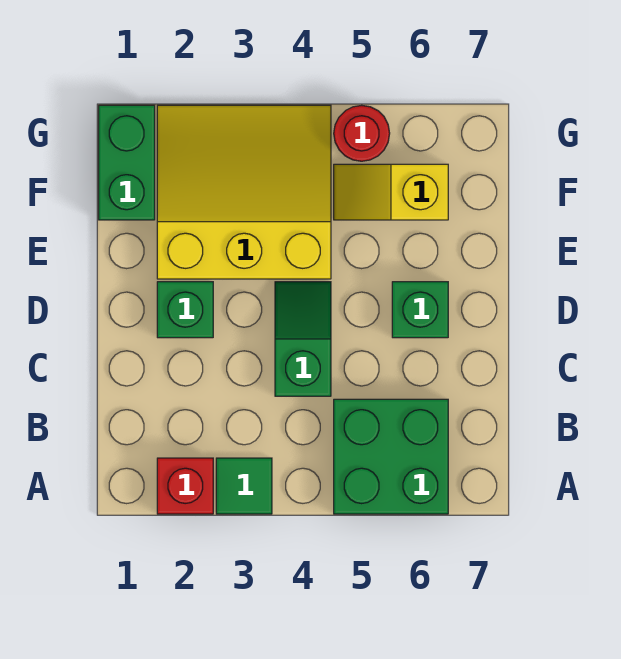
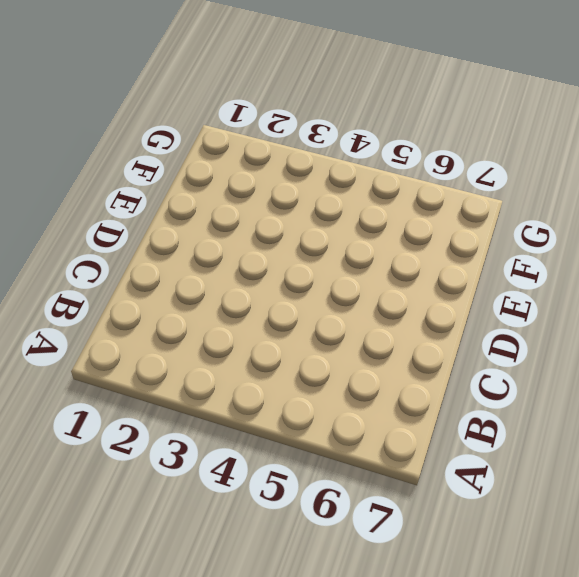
none -> red 1x1 brick [157,458,213,514]
none -> green 1x1 tile [216,458,272,514]

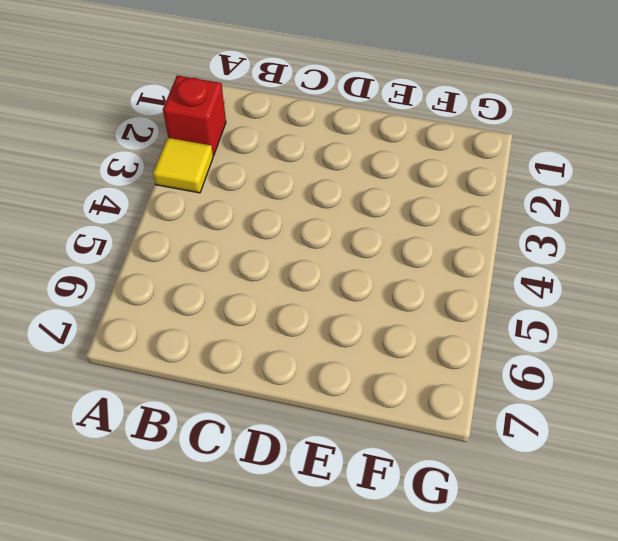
yellow 1x1 tile [153,138,213,193] -> green 1x1 tile [216,458,272,514]
none -> green 2x2 brick [334,399,448,514]
none -> green 1x2 slope [275,282,331,396]

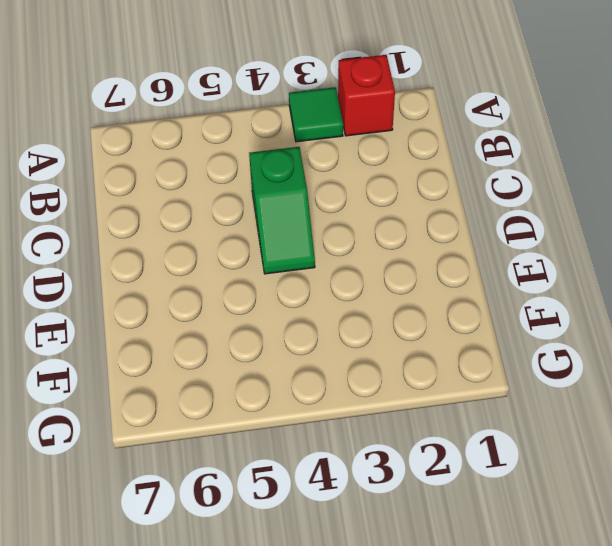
none -> green 2x2 brick [334,399,448,514]
none -> green 1x1 brick [157,282,213,338]

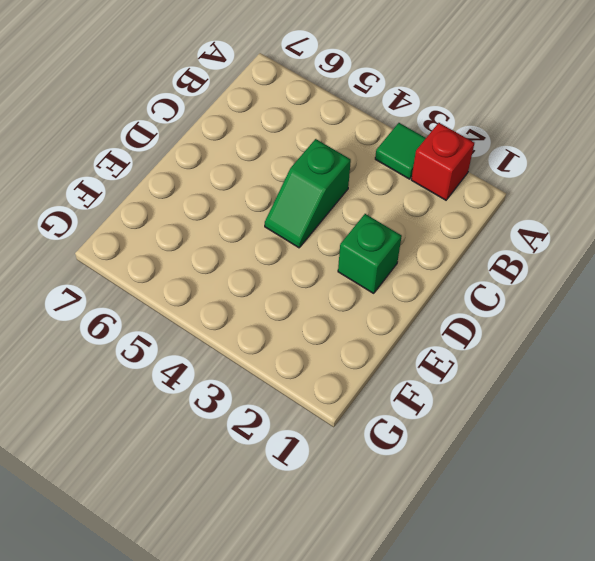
none -> green 2x2 brick [334,399,448,514]
none -> green 1x1 brick [392,282,448,338]

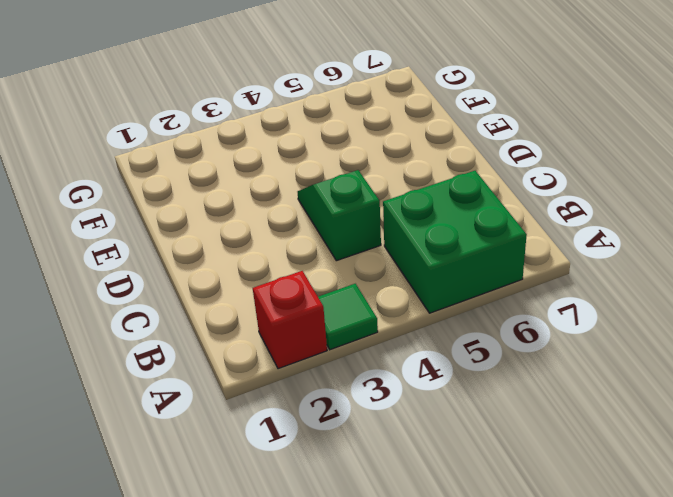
none -> green 1x1 brick [157,282,213,338]
none -> green 1x1 brick [392,282,448,338]

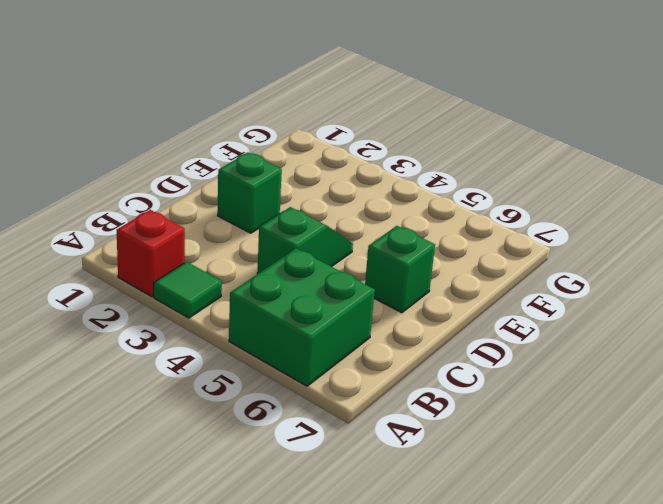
none -> yellow 3x3 slope [157,105,331,279]
none -> green 1x2 brick [99,105,155,220]

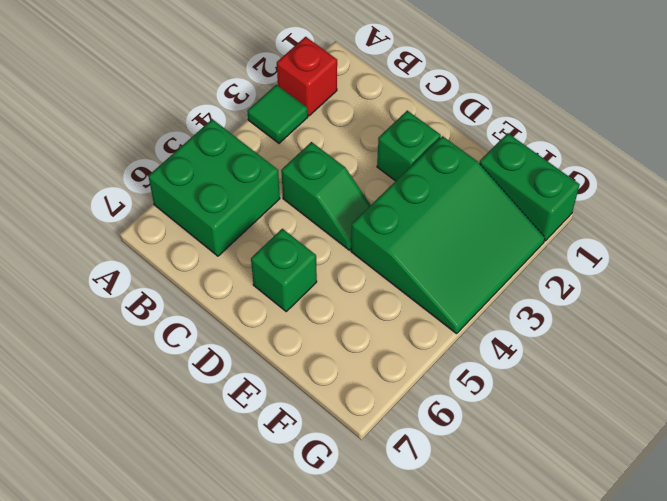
green 3x3 slope [351,136,545,334] -> yellow 3x3 slope [157,105,331,279]
none -> yellow 1x2 slope [334,164,448,220]
none -> red 1x1 round brick [334,105,390,161]

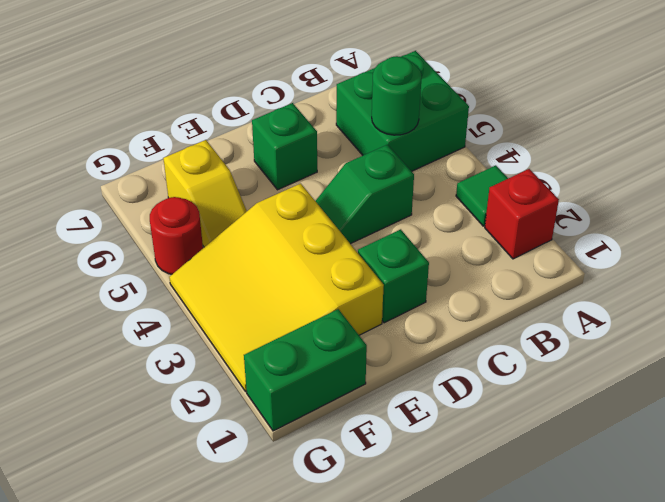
green 1x1 round brick [372,56,422,135] -> none

